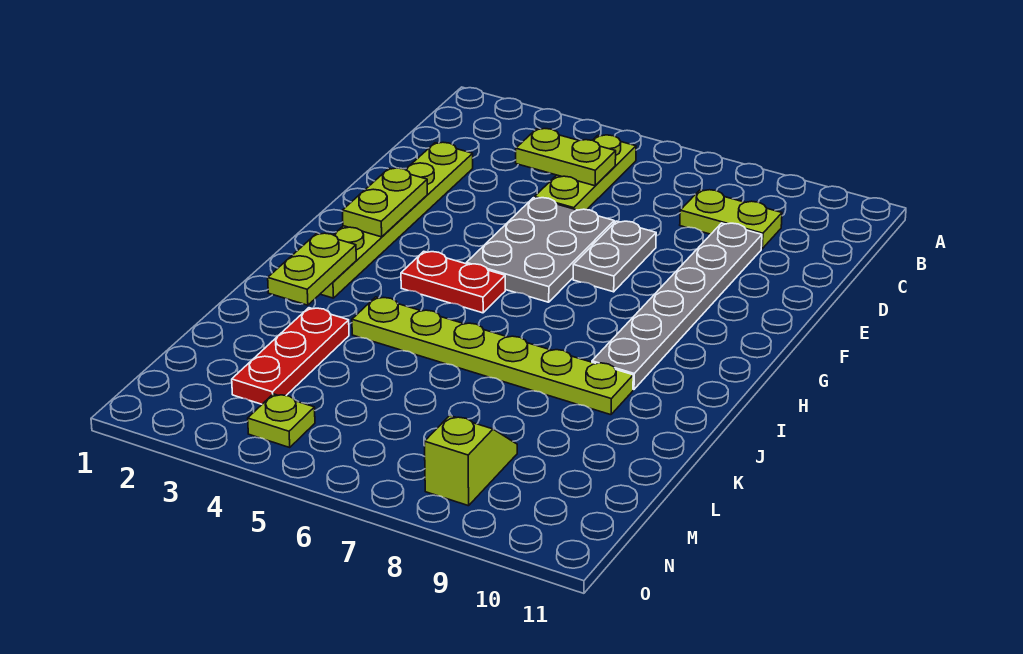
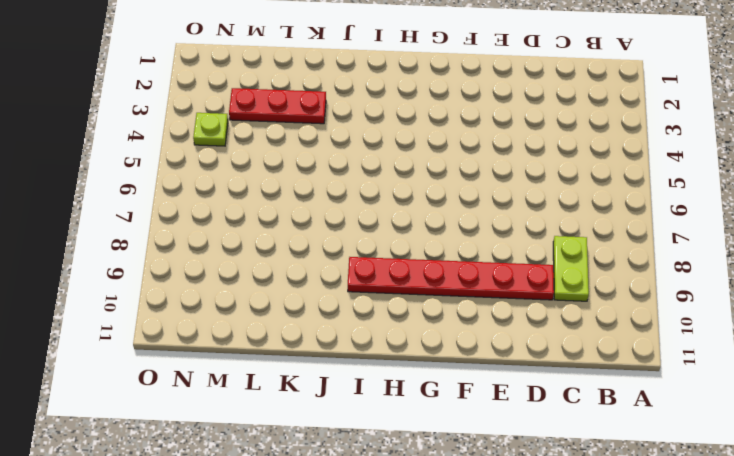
red 1x6 plate [348,257,554,300] -> grey 1x6 plate [592,223,762,390]
none -> lime 1x3 plate [534,135,636,210]
none -> lime 1x6 plate [321,142,473,298]
none -> grey 2x3 plate [466,198,614,302]

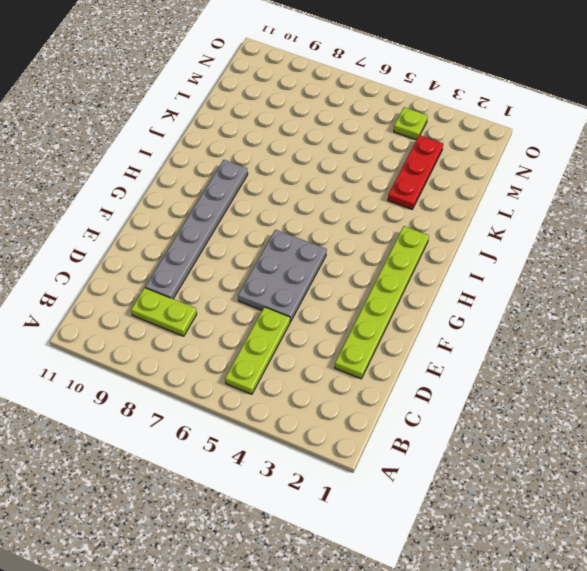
none -> grey 1x2 plate [573,221,656,292]
none -> red 1x2 plate [401,251,505,313]
none -> lime 1x6 plate [352,297,633,415]

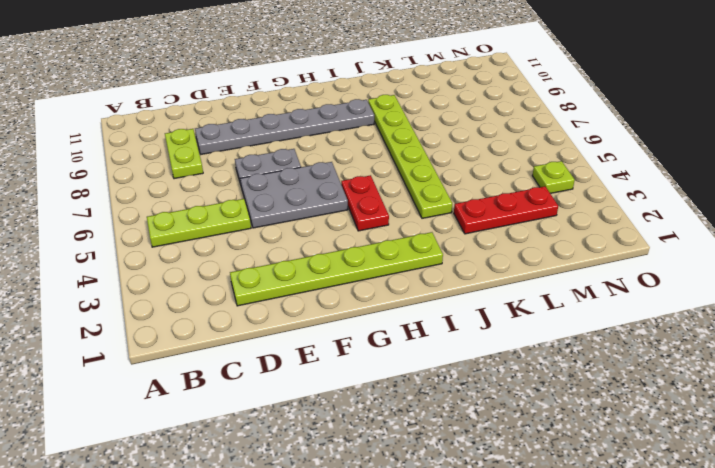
none -> lime 1x2 slope [425,416,517,506]
none -> lime 1x2 plate [516,129,616,186]
none -> lime 1x2 plate [342,168,427,237]

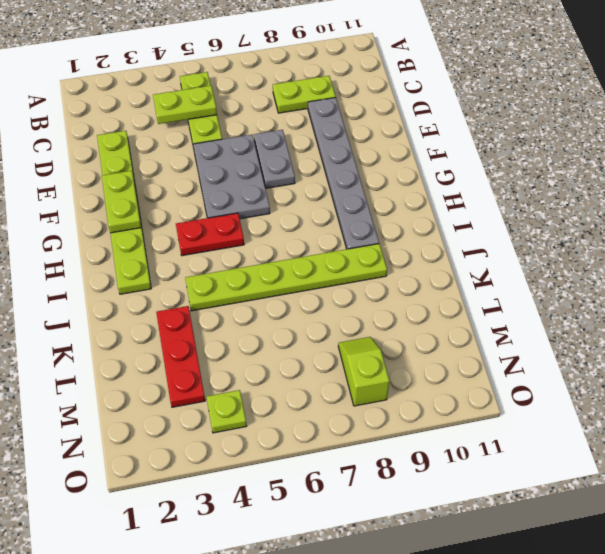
none -> lime 1x2 plate [268,233,356,305]

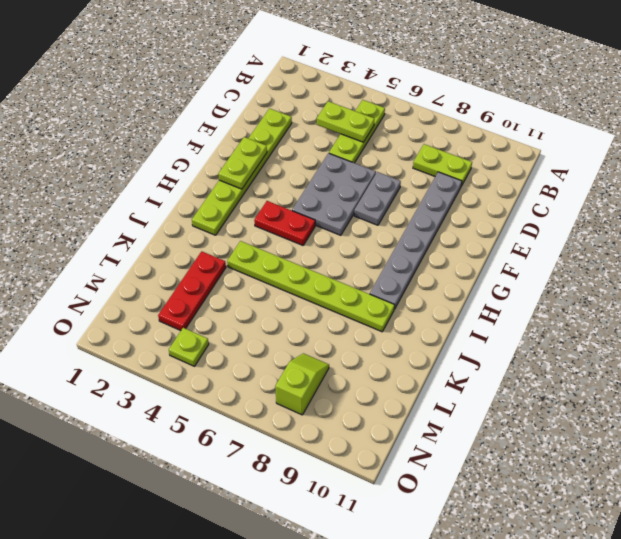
none -> lime 1x2 plate [268,233,356,305]

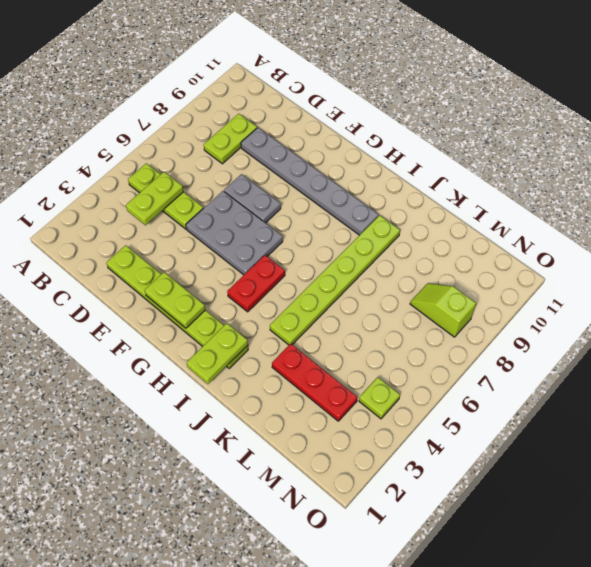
lime 1x2 plate [187,323,248,384] -> lime 1x2 plate turned to [268,233,356,305]

